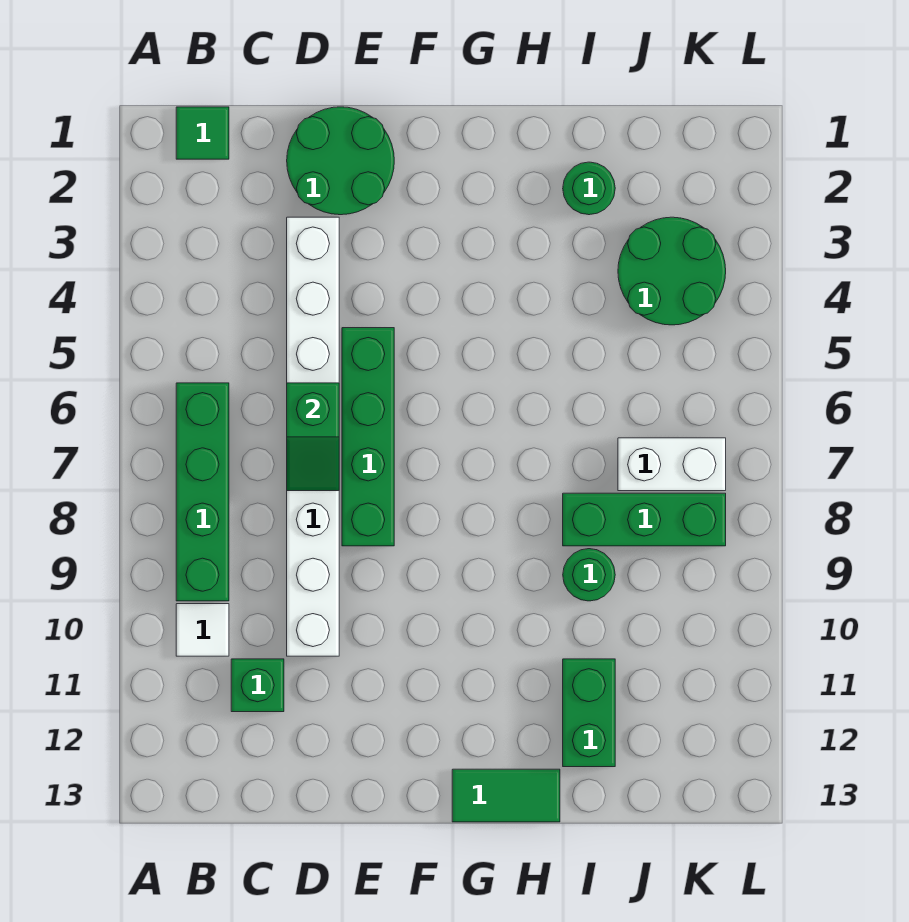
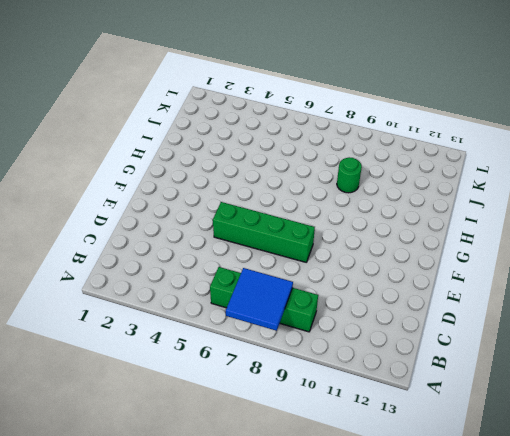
blue 2x2 tile [226,268,293,331] -> none
none -> green 1x1 tile [176,107,229,159]
none -> white 1x1 tile [176,604,229,656]
none -> green 1x1 brick [231,659,284,712]

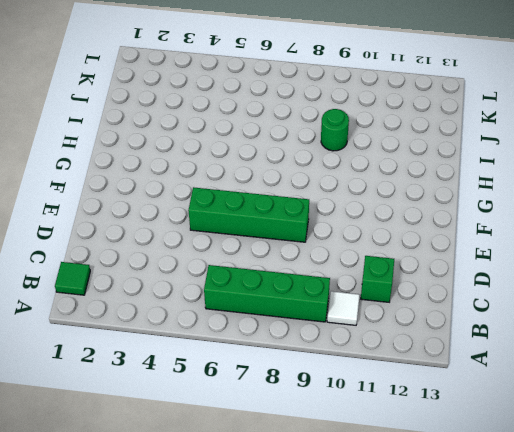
none -> green 2x2 round brick [287,107,394,215]
none -> white 1x8 brick [287,217,339,656]
none -> green 1x2 tile [452,769,560,822]

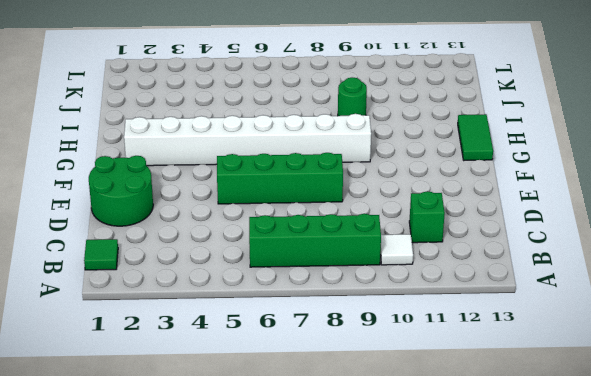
white 1x8 brick [124,114,371,166] -> white 1x8 brick moved to [287,217,339,656]
none -> green 1x1 round brick [563,162,615,215]
none -> green 1x3 brick [563,493,726,546]
none -> green 1x2 brick [563,659,615,767]

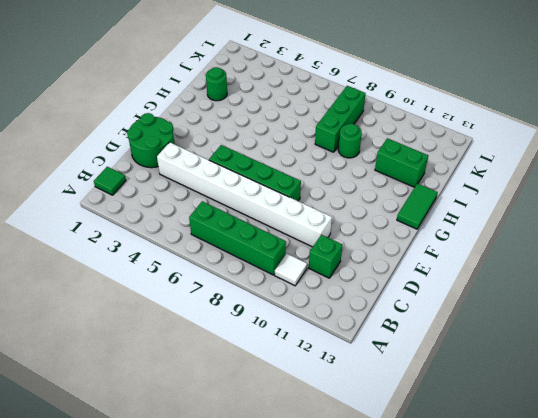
none -> green 2x2 round brick [618,217,726,325]
none -> white 1x2 brick [618,438,726,491]
none -> green 1x2 slope [287,383,339,491]

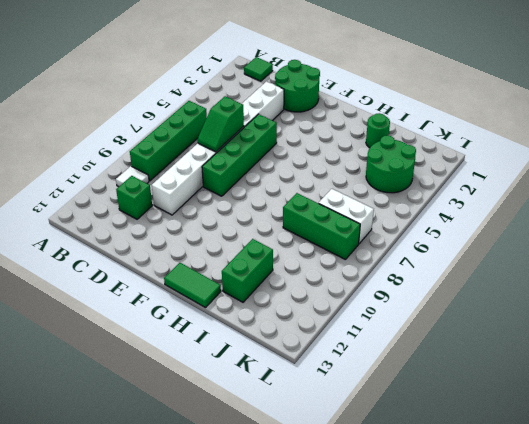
none -> green 1x1 round brick [563,549,615,601]

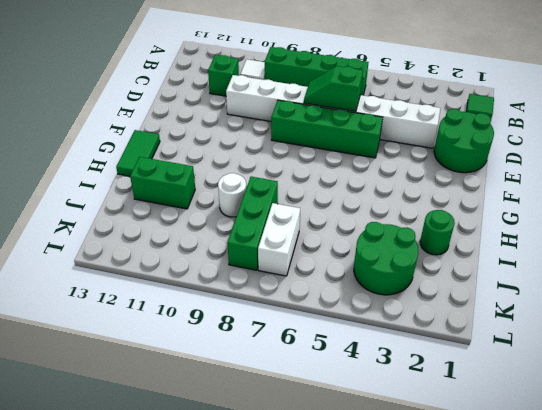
white 1x1 round brick [218,173,246,217] -> green 1x1 round brick [563,549,615,601]

